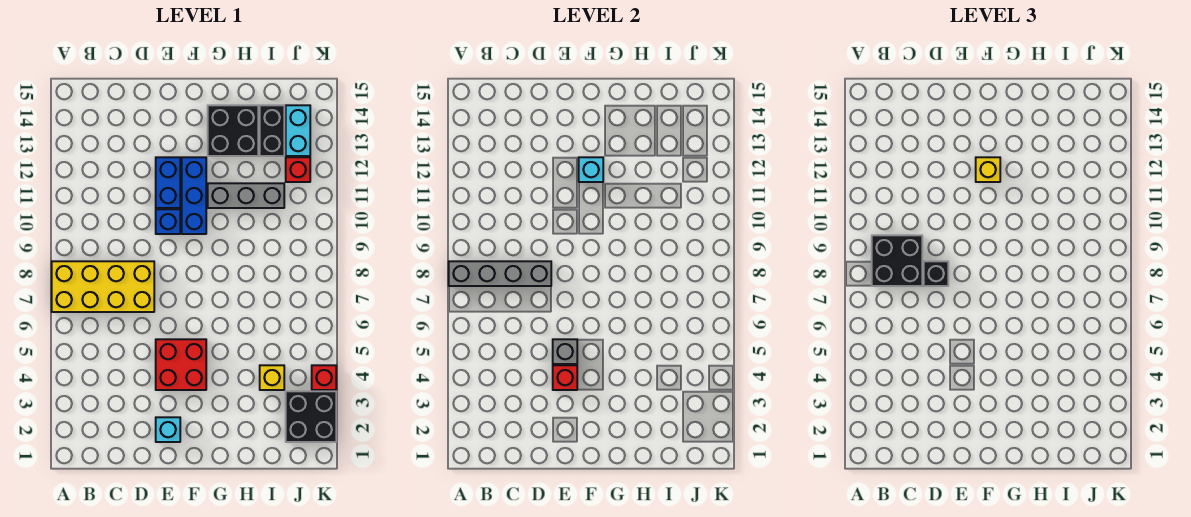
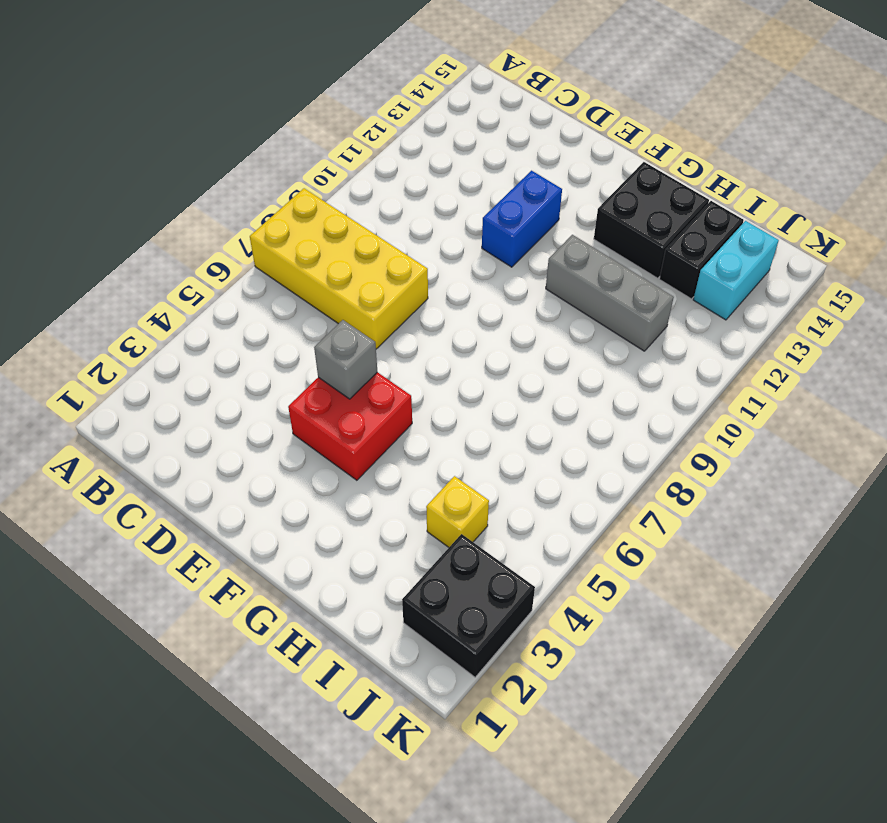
none -> cyan 1x1 brick [156,417,180,442]
none -> blue 1x1 brick [156,209,180,234]
none -> blue 1x3 brick [182,157,206,234]

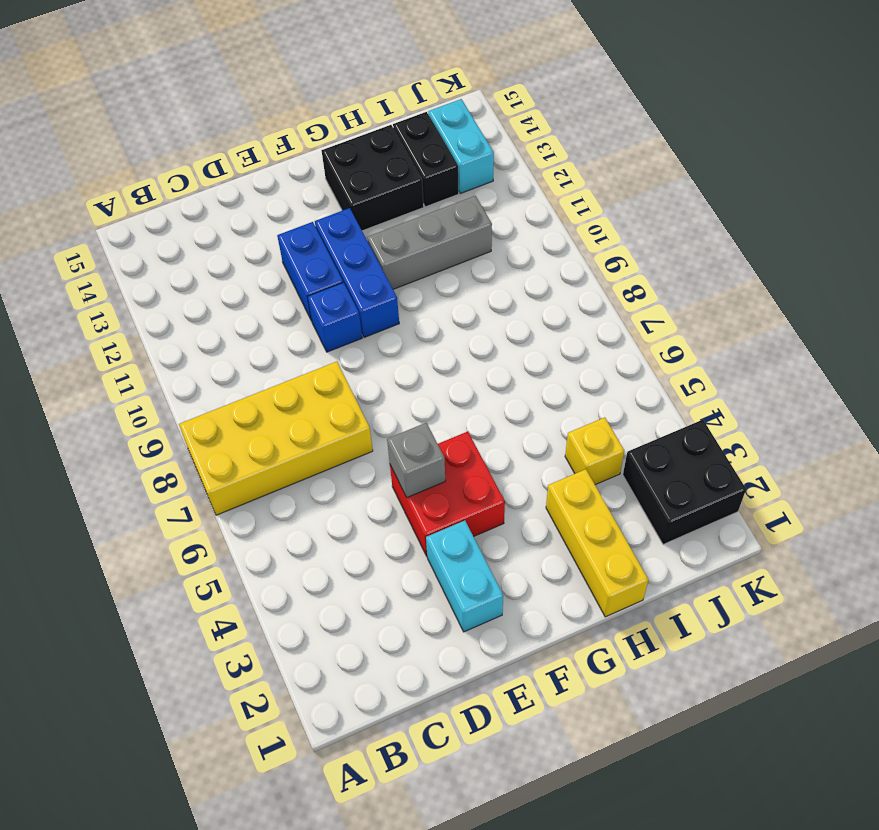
cyan 1x2 brick [426,521,503,632] -> cyan 1x1 brick [156,417,180,442]
yellow 1x3 brick [546,469,648,617] -> none
none -> red 1x1 brick [286,157,310,182]
none -> red 1x1 brick [312,365,336,390]
none -> grey 1x4 brick [449,261,551,286]

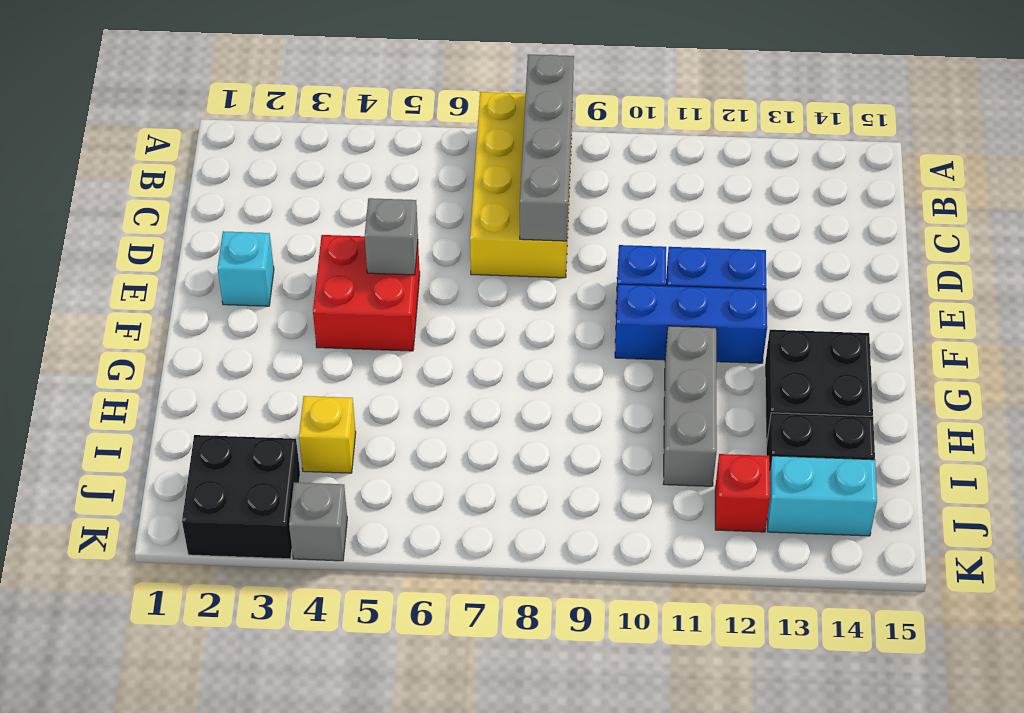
grey 1x1 brick [289,482,347,561] -> red 1x1 brick [312,365,336,390]
none -> red 1x1 brick [553,365,577,390]
none -> cyan 1x1 brick [579,157,603,182]
none -> black 2x2 brick [872,235,922,286]

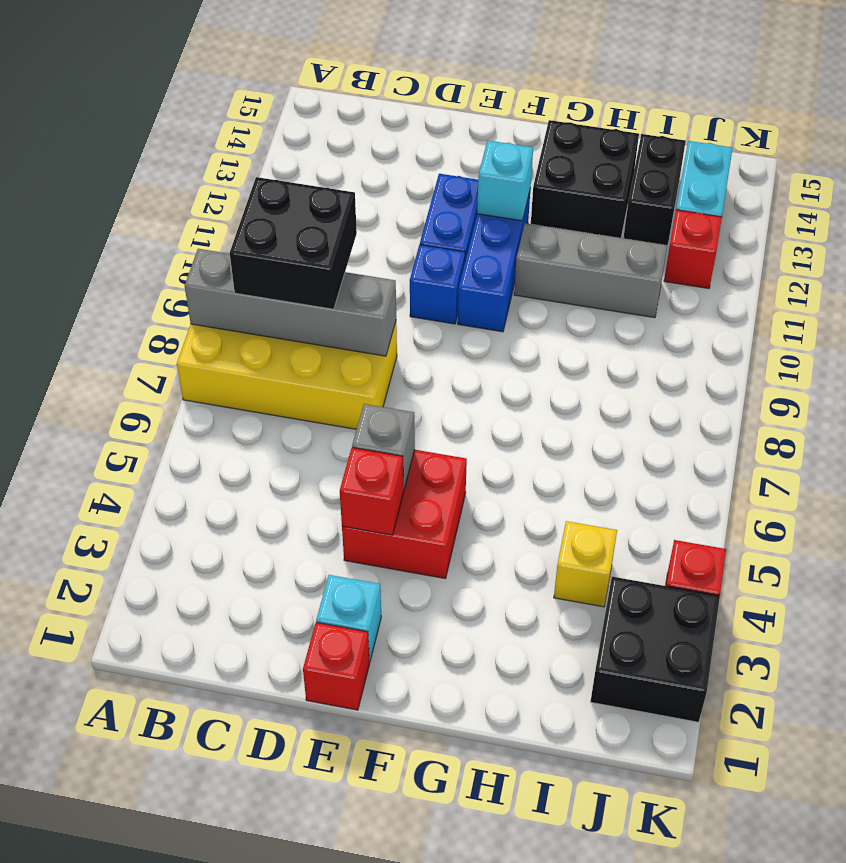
red 1x1 brick [303,622,370,710] -> none
none -> black 1x1 brick [924,261,948,286]
none -> yellow 1x1 brick [976,157,1000,182]

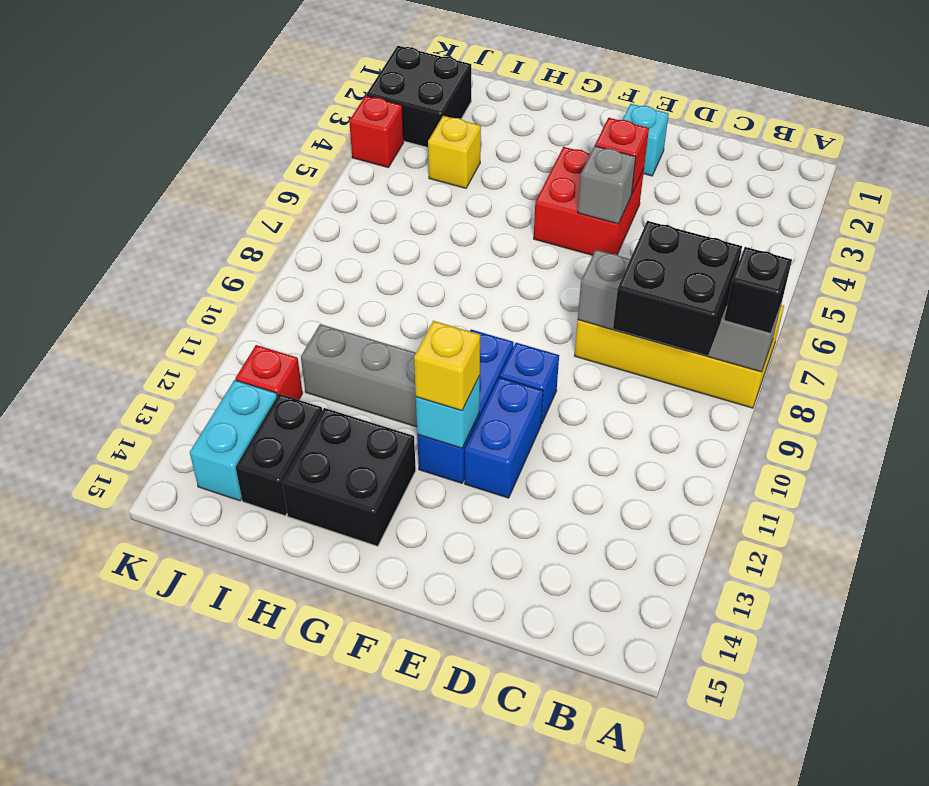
black 1x1 brick [724,247,792,334] -> black 1x1 brick moved to [924,261,948,286]

